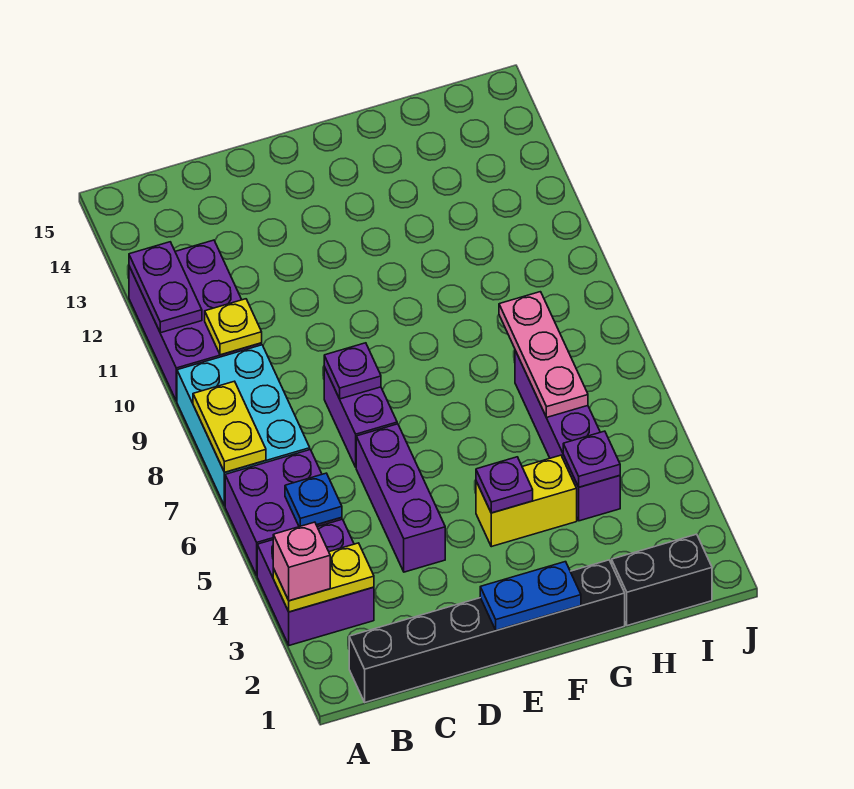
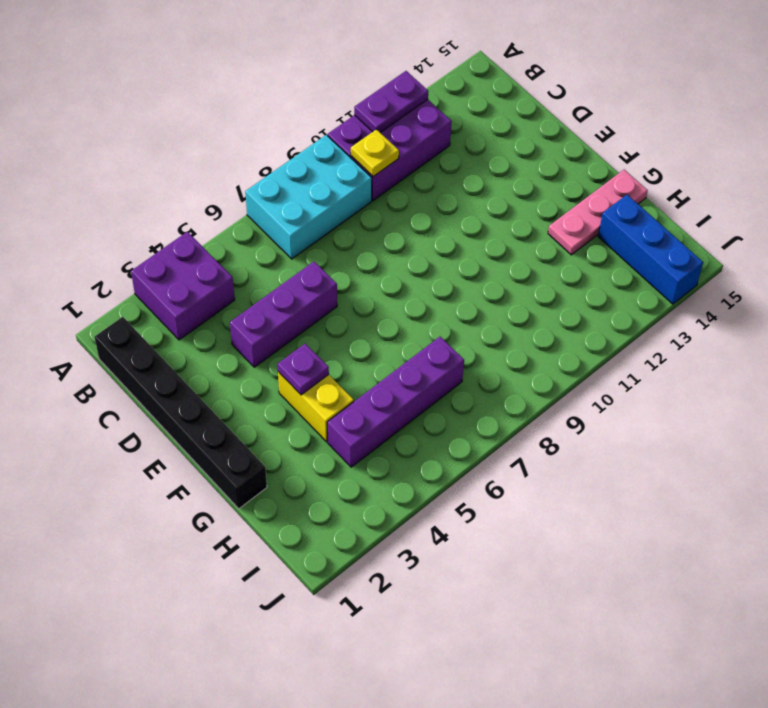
pink 1x3 plate [548,170,648,255] -> pink 1x3 plate moved to [499,292,588,418]
blue 1x3 brick [598,195,703,304] -> none
none -> purple 2x2 brick [225,450,342,575]
none -> purple 1x2 brick [324,367,397,467]
none -> black 1x2 brick [612,534,712,626]

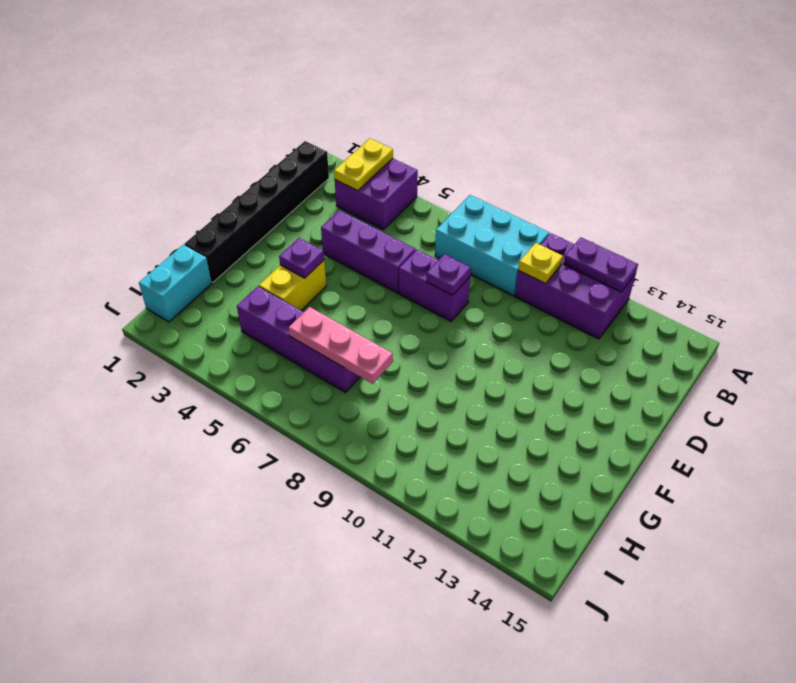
cyan 1x2 brick [139,245,212,322] -> black 1x2 brick [612,534,712,626]
none -> purple 2x2 brick [225,450,342,575]
none -> yellow 1x2 plate [193,381,266,472]
none -> blue 1x1 plate [285,473,342,527]

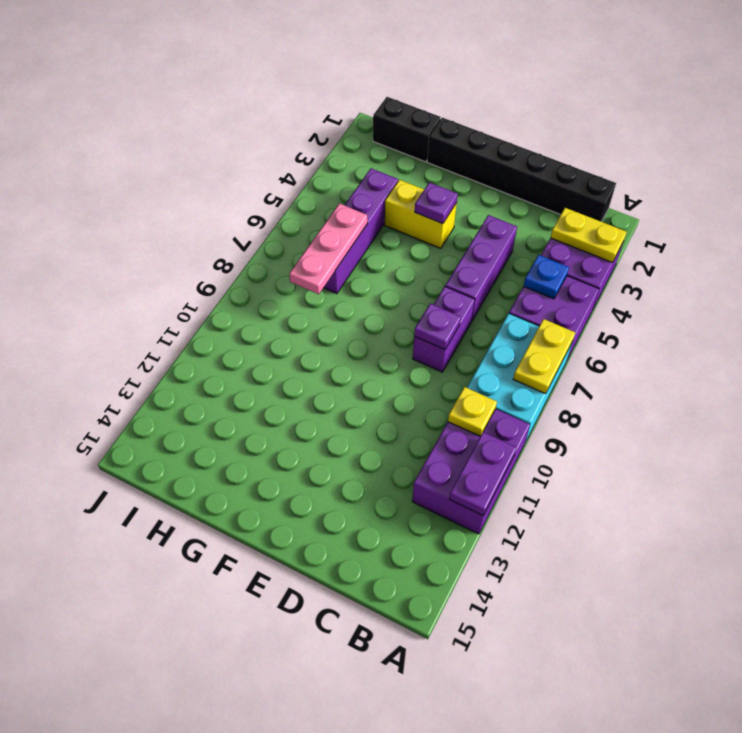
none -> blue 1x2 plate [480,562,581,630]
none -> purple 1x1 plate [563,431,620,487]
none -> pink 1x1 brick [273,522,330,601]

